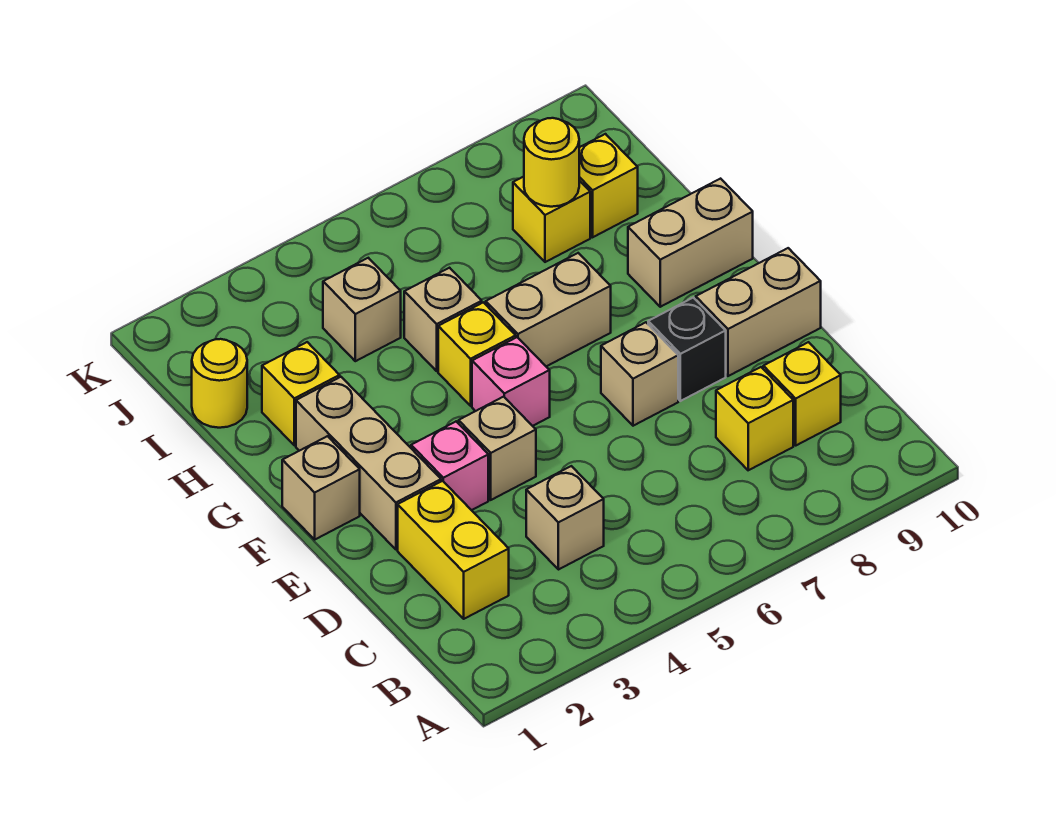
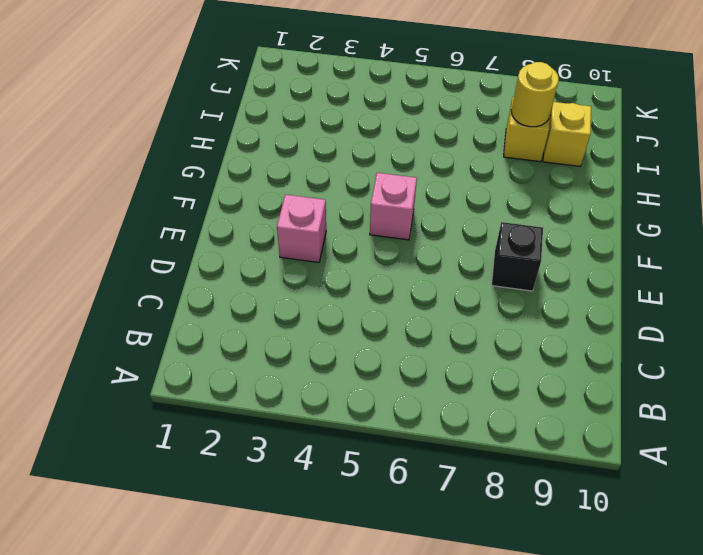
none -> yellow 1x2 brick [398,481,509,619]
none -> tan 1x1 brick [526,466,604,570]
none -> yellow 1x1 brick [716,367,793,470]

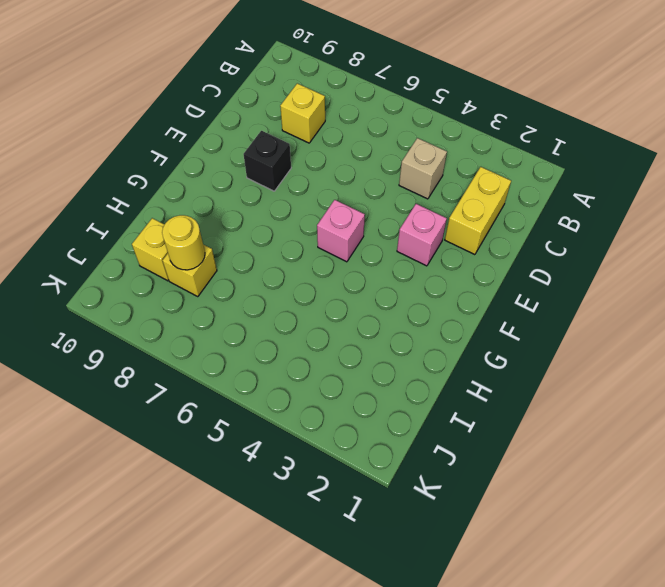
none -> yellow 1x1 brick [763,342,841,445]
none -> tan 1x3 brick [296,377,441,550]
none -> tan 1x1 brick [459,397,536,500]

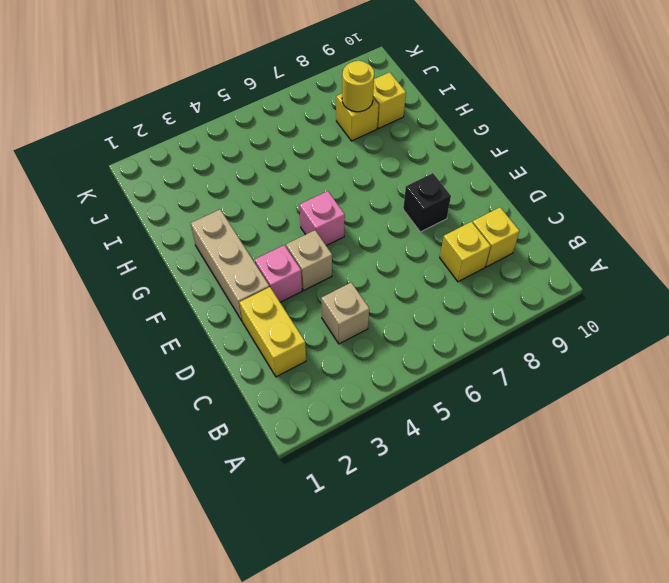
none -> tan 1x1 brick [601,322,678,426]
none -> tan 1x2 brick [696,248,821,376]
none -> tan 1x1 brick [282,436,360,539]

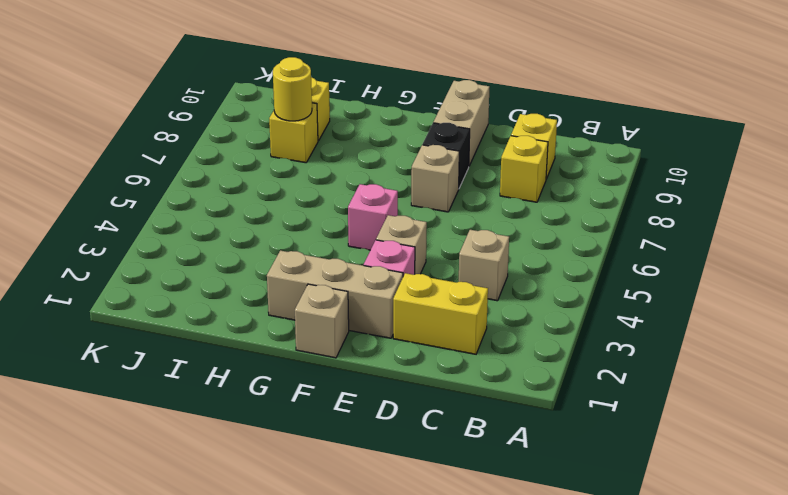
none -> yellow 1x1 brick [438,302,516,406]
none -> tan 1x2 brick [486,253,611,366]
none -> tan 1x2 brick [628,179,753,307]

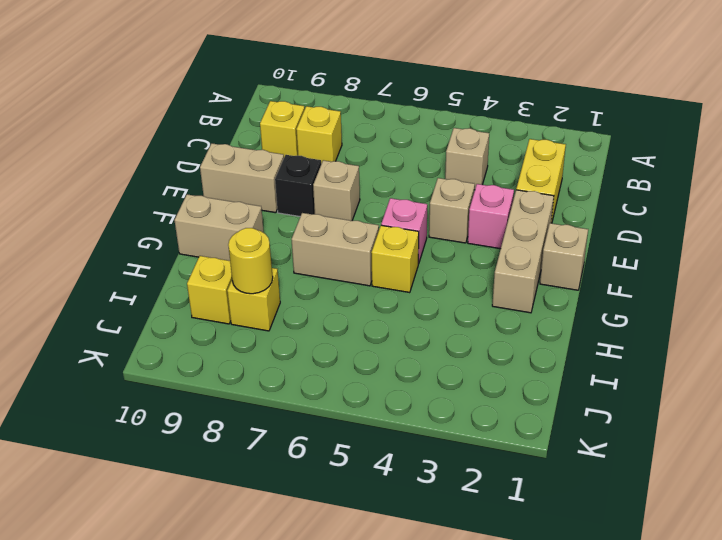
none -> yellow 1x1 brick [262,342,340,445]
none -> tan 1x1 brick [404,268,482,371]
none -> yellow 1x1 round brick [192,339,247,428]

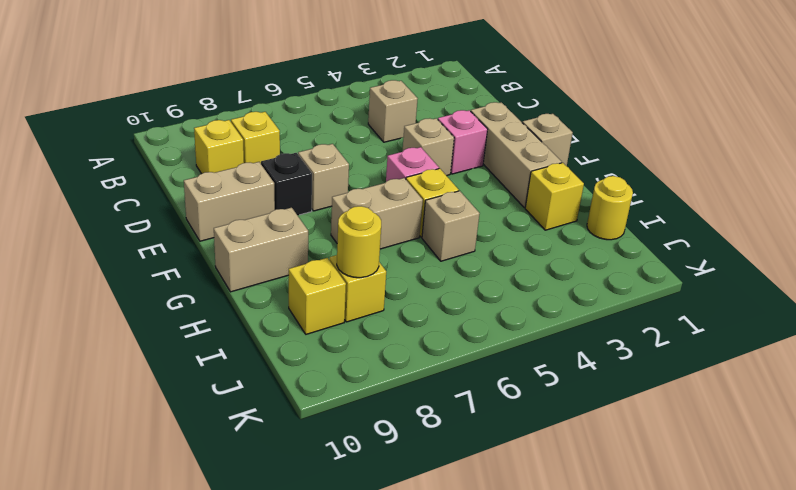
none -> yellow 1x2 brick [398,481,509,619]
none -> tan 1x1 brick [323,258,401,361]

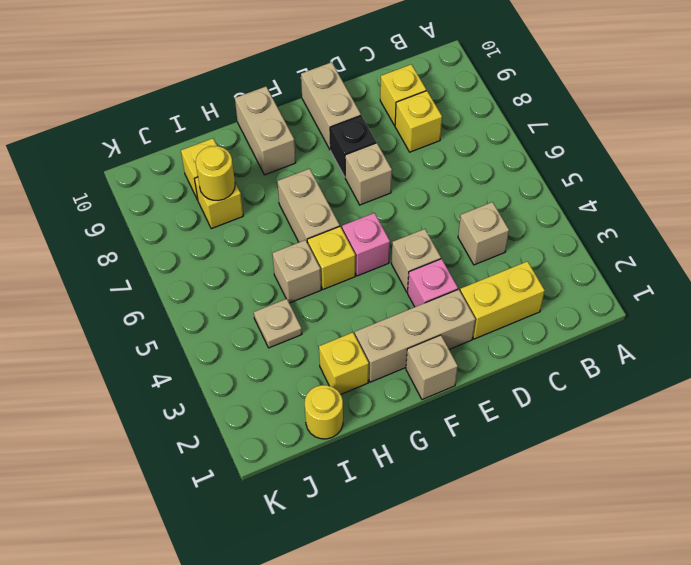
tan 1x1 plate [254,299,302,348] -> tan 1x1 brick [323,258,401,361]

